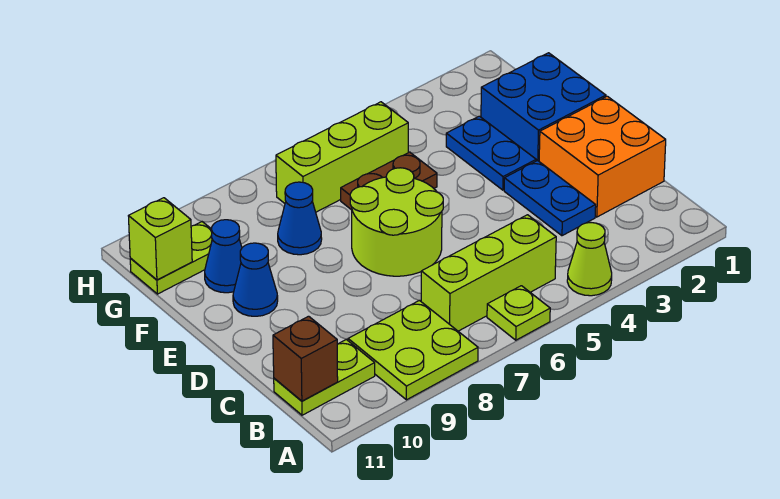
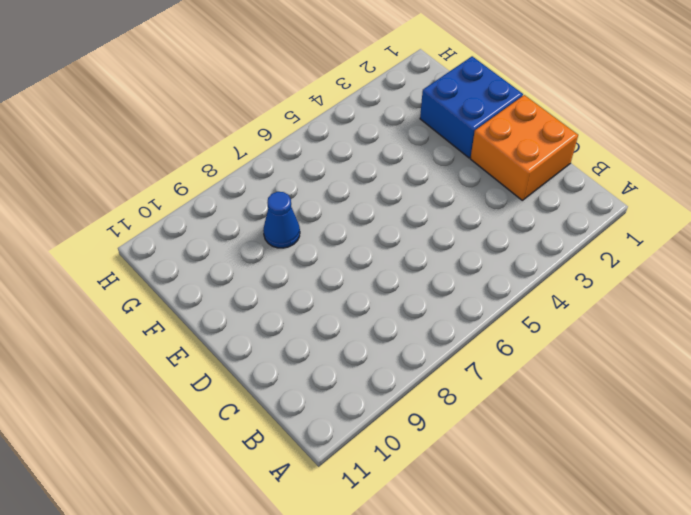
none -> lime 1x1 cone [567,223,612,296]
none -> lime 1x1 plate [487,286,550,340]
none -> lime 2x2 plate [348,300,478,400]

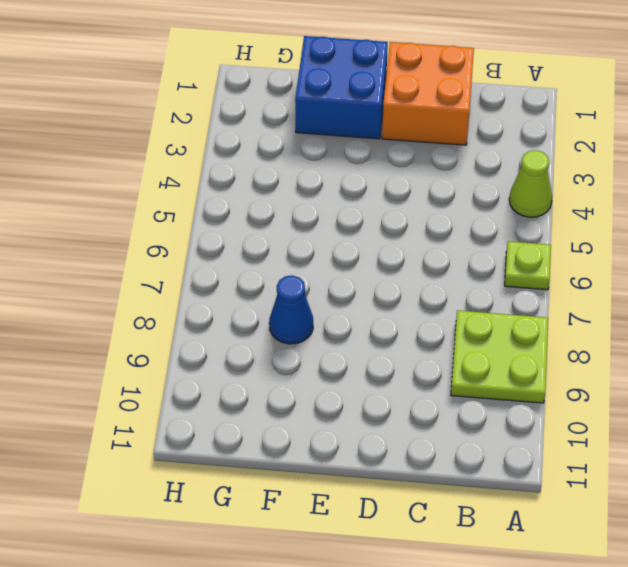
none -> lime 1x3 brick [421,215,556,331]
none -> lime 1x2 plate [274,340,375,415]
none -> blue 1x2 plate [504,160,596,236]

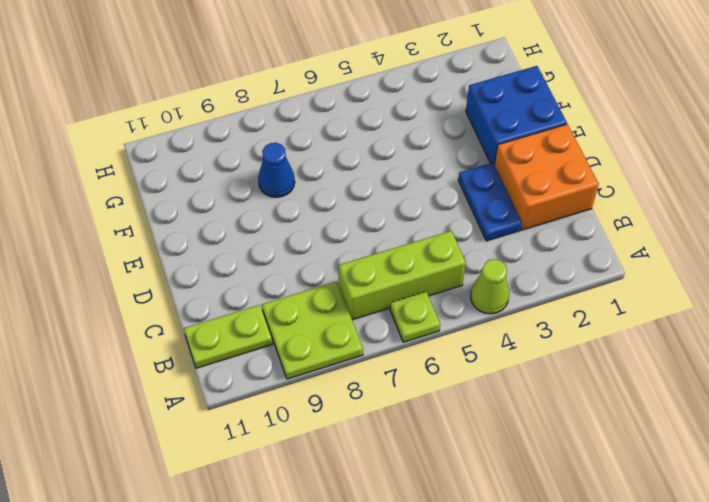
none -> lime 2x2 round brick [350,168,443,276]
none -> blue 1x2 plate [446,116,536,190]
none -> blue 1x1 cone [233,243,278,316]

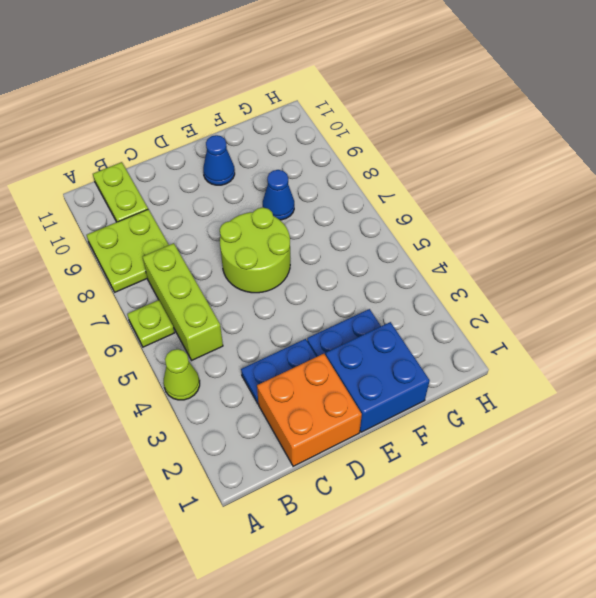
none -> brown 1x2 plate [341,152,437,210]
none -> blue 1x1 cone [205,220,242,293]
none -> lime 1x3 brick [276,102,408,212]

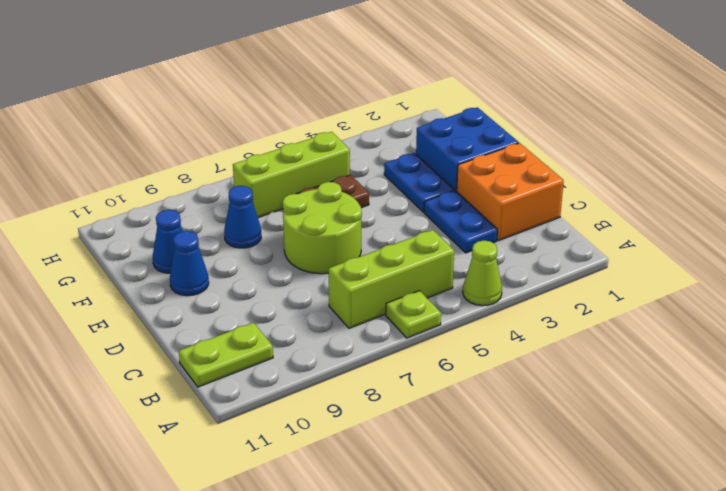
none -> lime 2x2 plate [348,300,478,400]
none -> lime 1x2 plate [130,222,212,294]
none -> brown 1x1 brick [273,316,338,401]

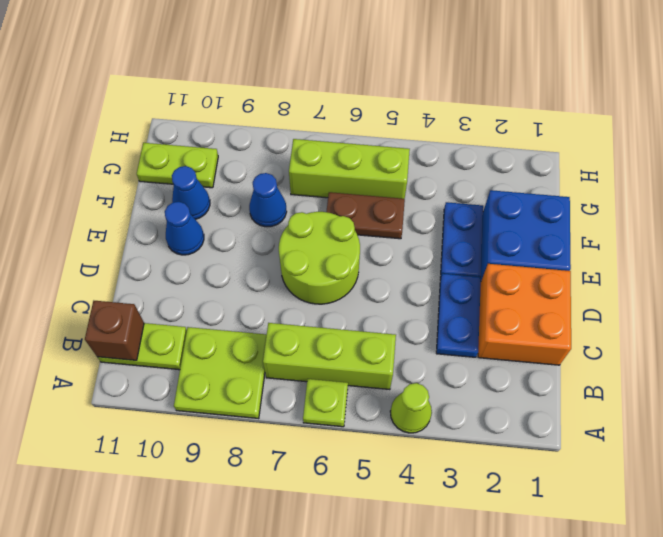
none -> lime 1x1 brick [129,198,192,280]

